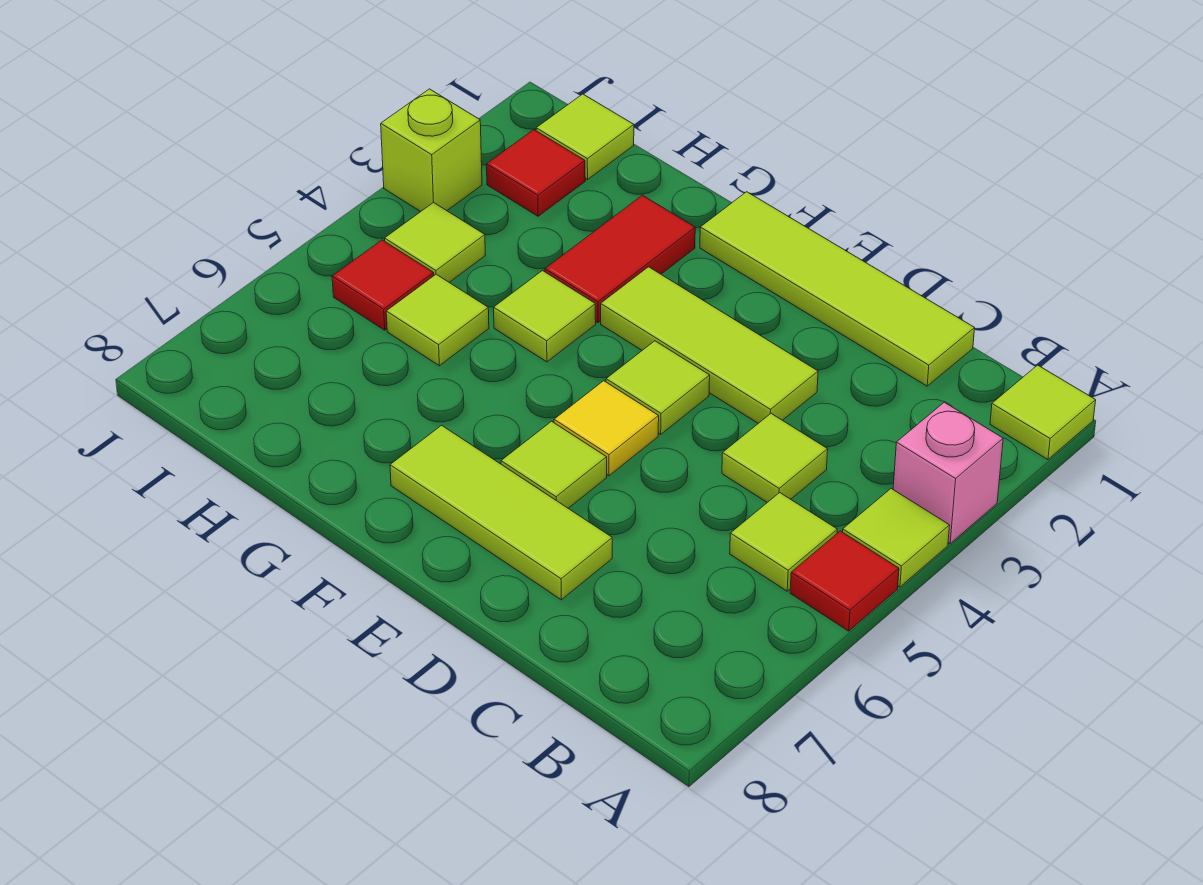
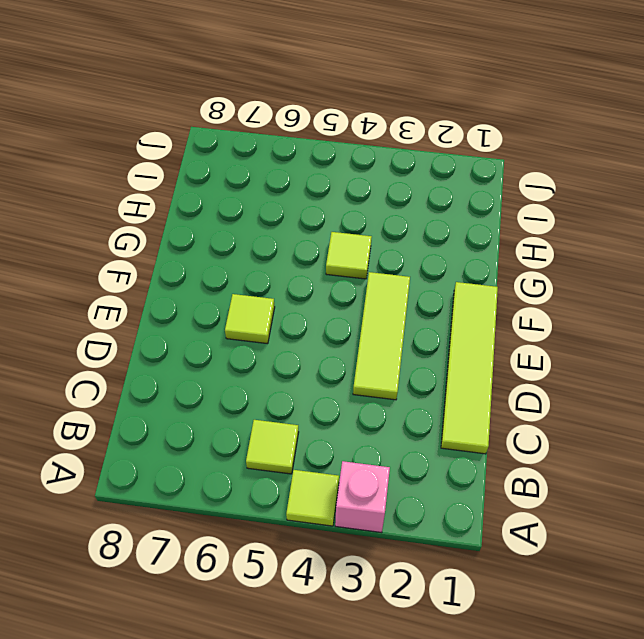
none -> lime 1x1 tile [990,365,1096,459]
none -> red 1x1 tile [790,531,899,631]
none -> lime 1x1 tile [722,414,828,502]

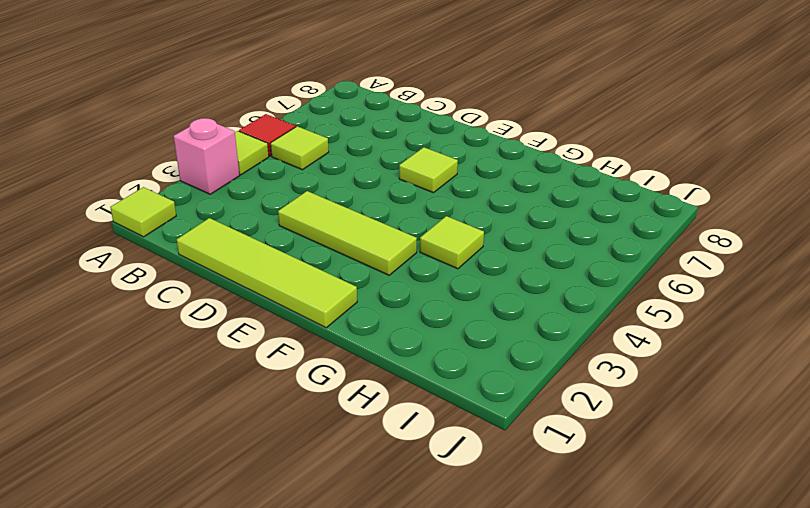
none -> lime 1x1 tile [722,414,828,502]
none -> lime 1x3 tile [390,425,612,600]
none -> lime 1x1 tile [606,341,710,434]

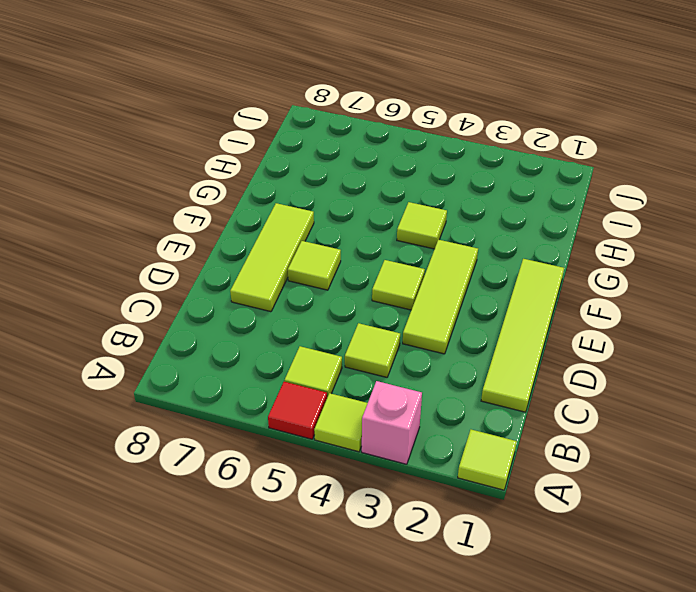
none -> yellow 1x1 tile [554,381,659,476]
none -> red 1x2 tile [545,195,695,323]
none -> lime 1x1 tile [386,274,489,366]

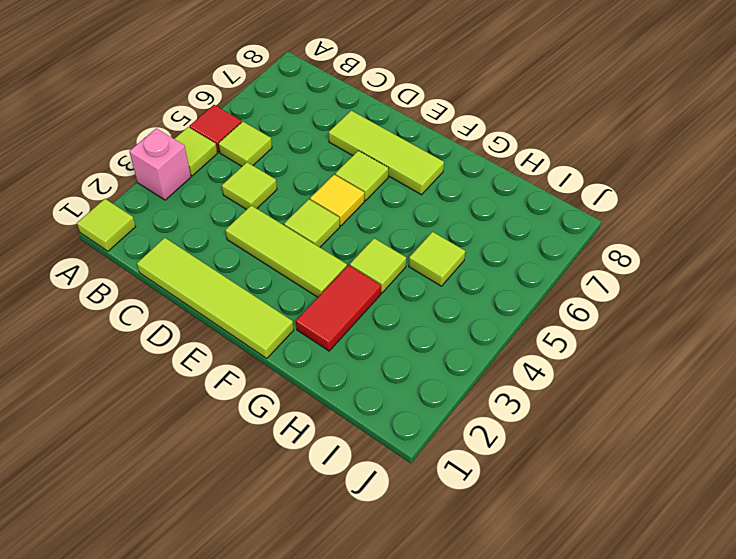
none -> lime 1x1 tile [536,94,634,180]
none -> red 1x1 tile [487,130,585,216]
none -> lime 1x1 tile [385,202,485,282]

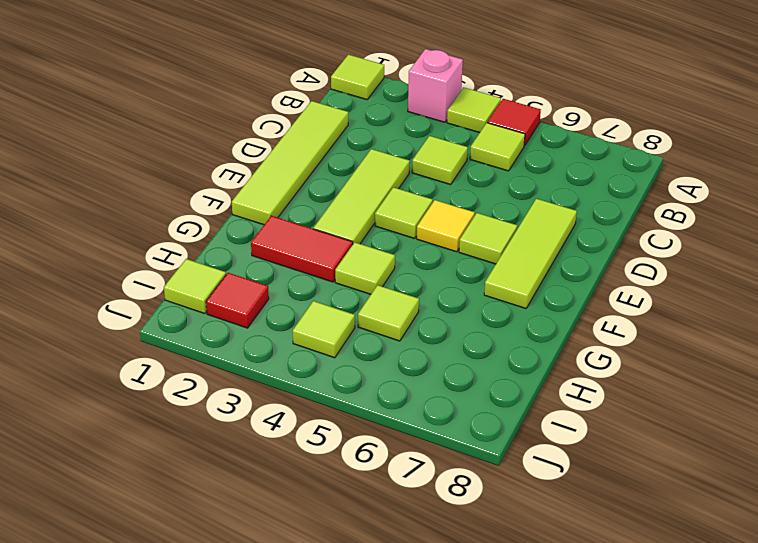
none -> red 1x1 tile [332,240,434,330]
none -> lime 1x1 brick [381,89,482,212]

